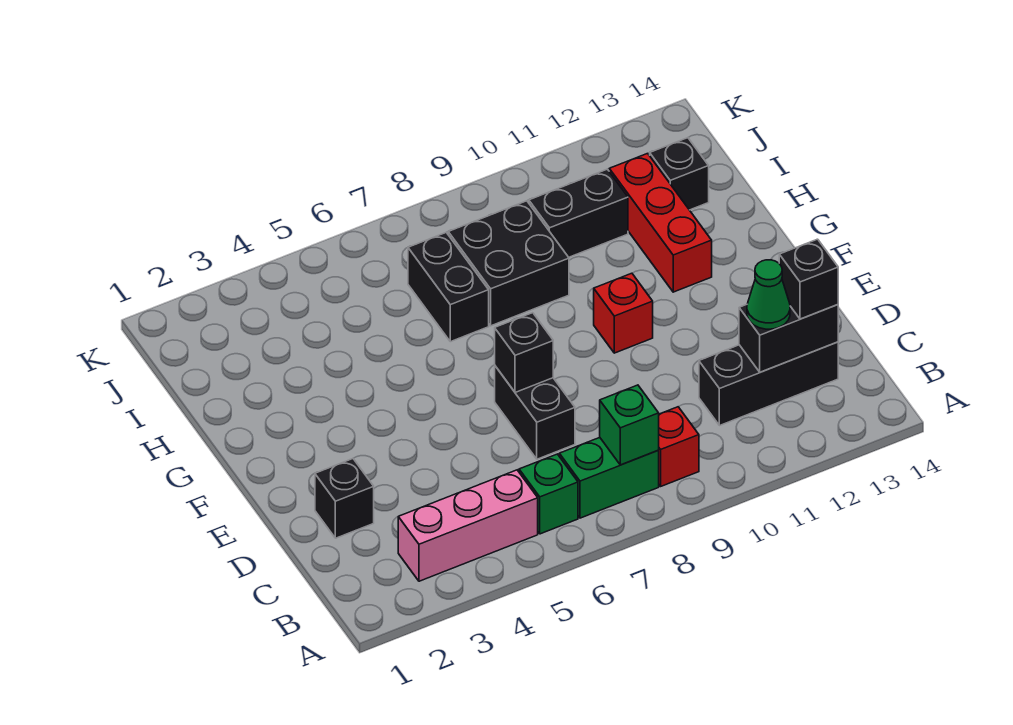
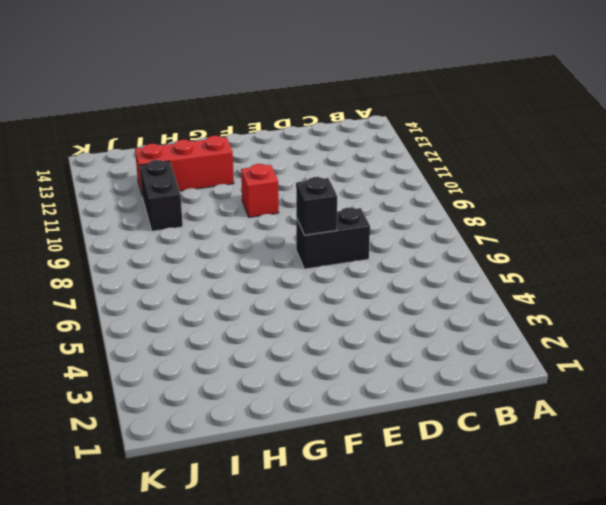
none -> pink 1x3 brick [398,470,538,581]
none -> green 1x1 brick [519,454,578,534]
none -> green 1x2 brick [559,437,659,518]

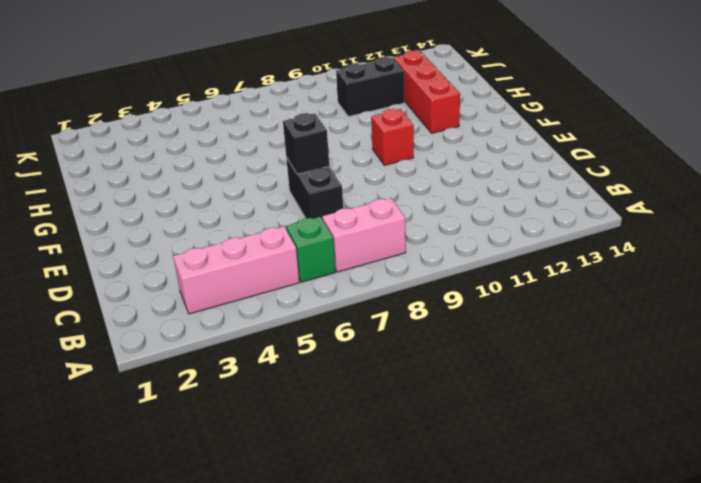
pink 1x2 brick [322,198,406,272] -> green 1x2 brick [559,437,659,518]
none -> red 1x1 brick [658,407,699,486]
none -> black 1x3 brick [699,342,838,426]
none -> black 1x1 brick [315,459,374,538]

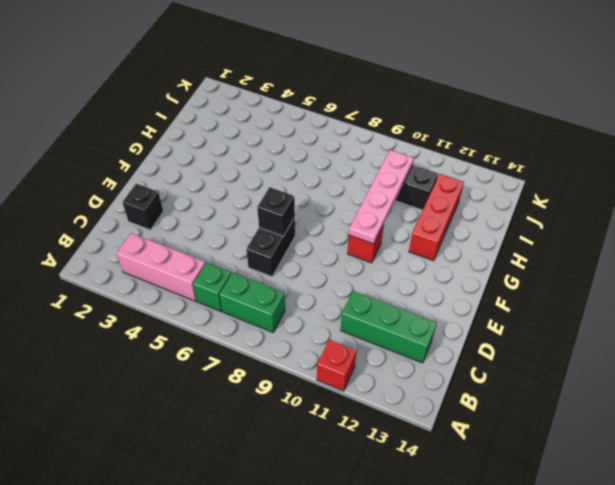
red 1x1 brick [317,339,357,391] -> red 1x1 brick moved to [658,407,699,486]
green 1x3 brick [341,291,437,363] -> black 1x3 brick [699,342,838,426]
pink 1x4 plate [349,150,414,244] -> none
none -> black 1x2 brick [408,232,489,342]
none -> black 2x2 brick [448,201,569,326]
none -> black 1x1 brick [650,138,709,210]

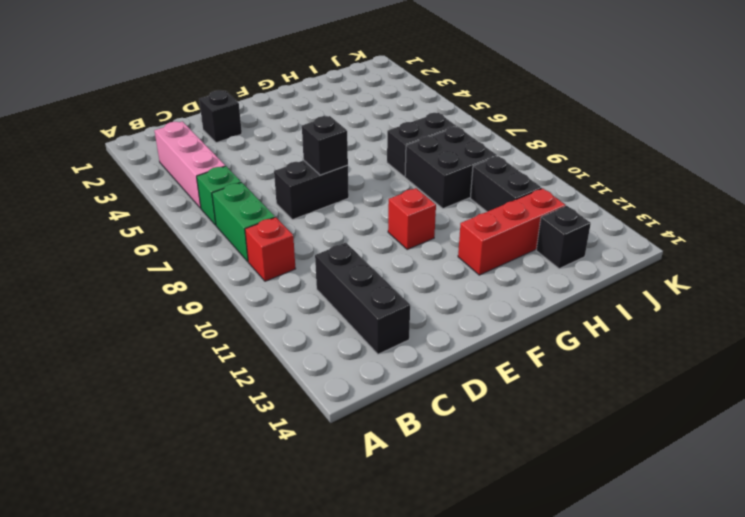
none -> green 1x1 brick [600,385,659,465]
none -> black 1x2 brick [739,305,838,372]
none -> green 1x1 cone [747,260,790,329]

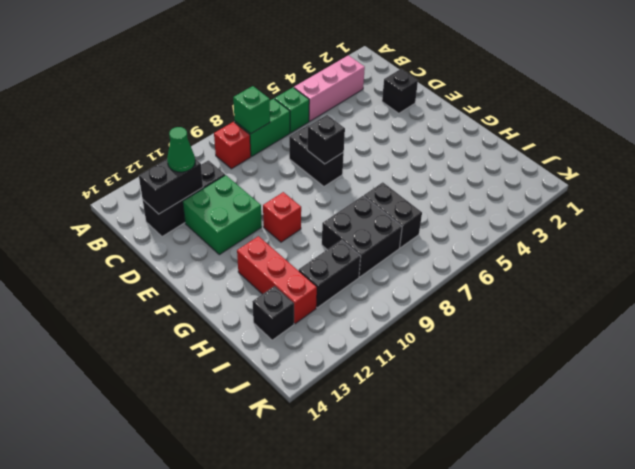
green 2x2 brick [183,175,262,255] -> none
none -> black 1x1 brick [779,239,838,319]

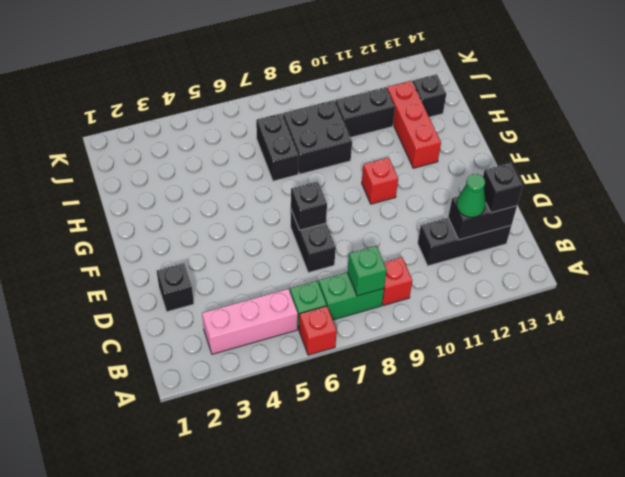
red 1x1 brick [299,306,337,355] -> none

